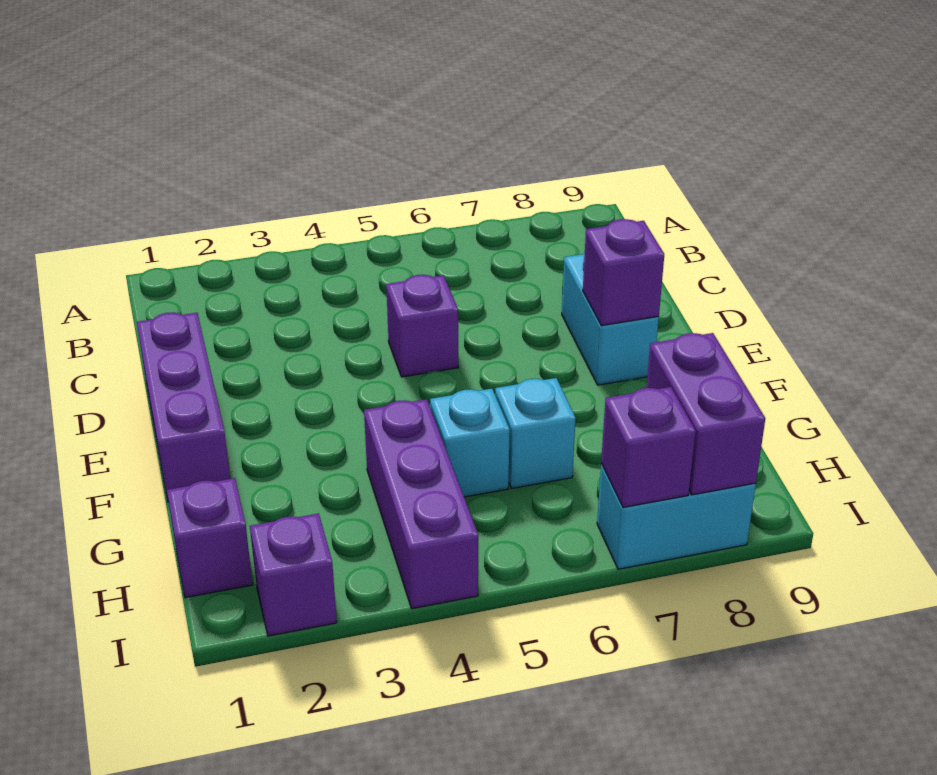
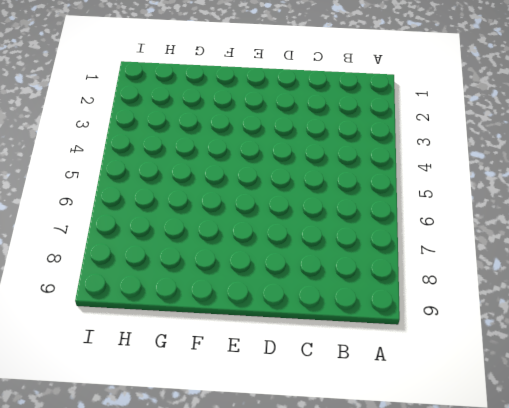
none -> purple 1x3 brick [137,312,230,502]
none -> purple 1x1 brick [386,275,458,377]
none -> cyan 1x2 brick [562,254,659,385]

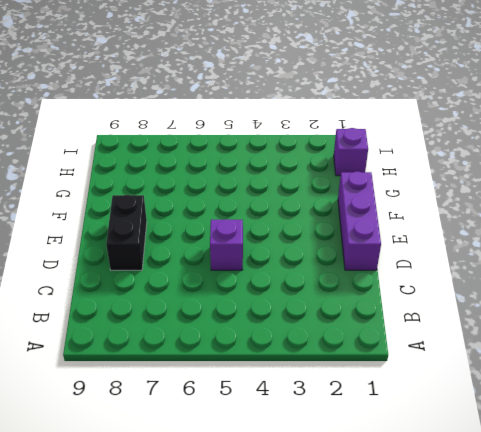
black 1x2 brick [106,195,147,270] -> cyan 1x2 brick [562,254,659,385]
none -> purple 1x3 brick [364,399,478,609]
none -> cyan 1x1 brick [430,389,510,497]
none -> cyan 1x1 brick [495,378,576,488]

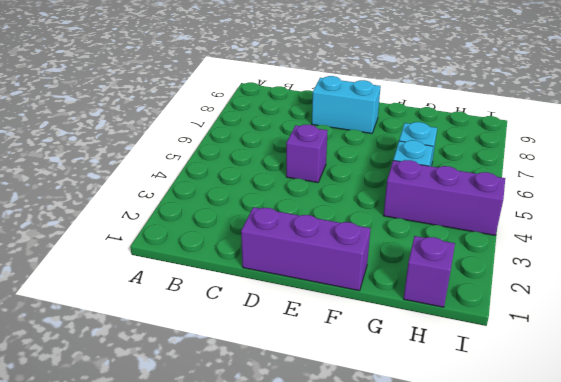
none -> purple 1x1 brick [250,513,337,636]
none -> cyan 1x2 brick [597,464,756,569]
none -> purple 1x1 brick [583,219,664,326]

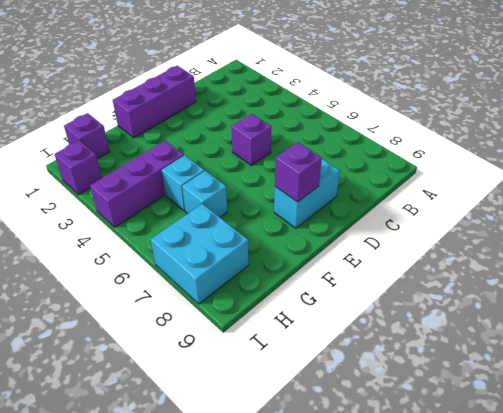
cyan 2x2 brick [151,204,249,304] -> cyan 1x2 brick [597,464,756,569]
none -> purple 1x2 brick [646,333,765,495]
none -> purple 1x1 brick [601,387,696,507]

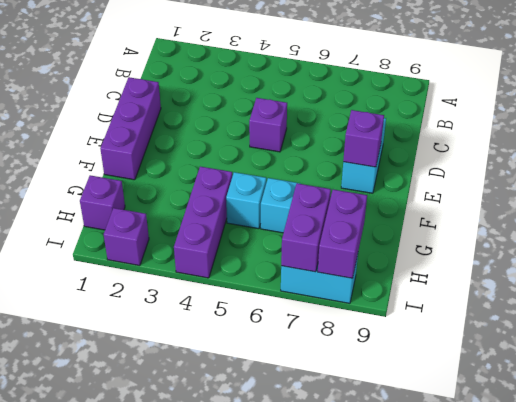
purple 1x2 brick [281,183,331,272] -> purple 1x1 brick [601,387,696,507]

